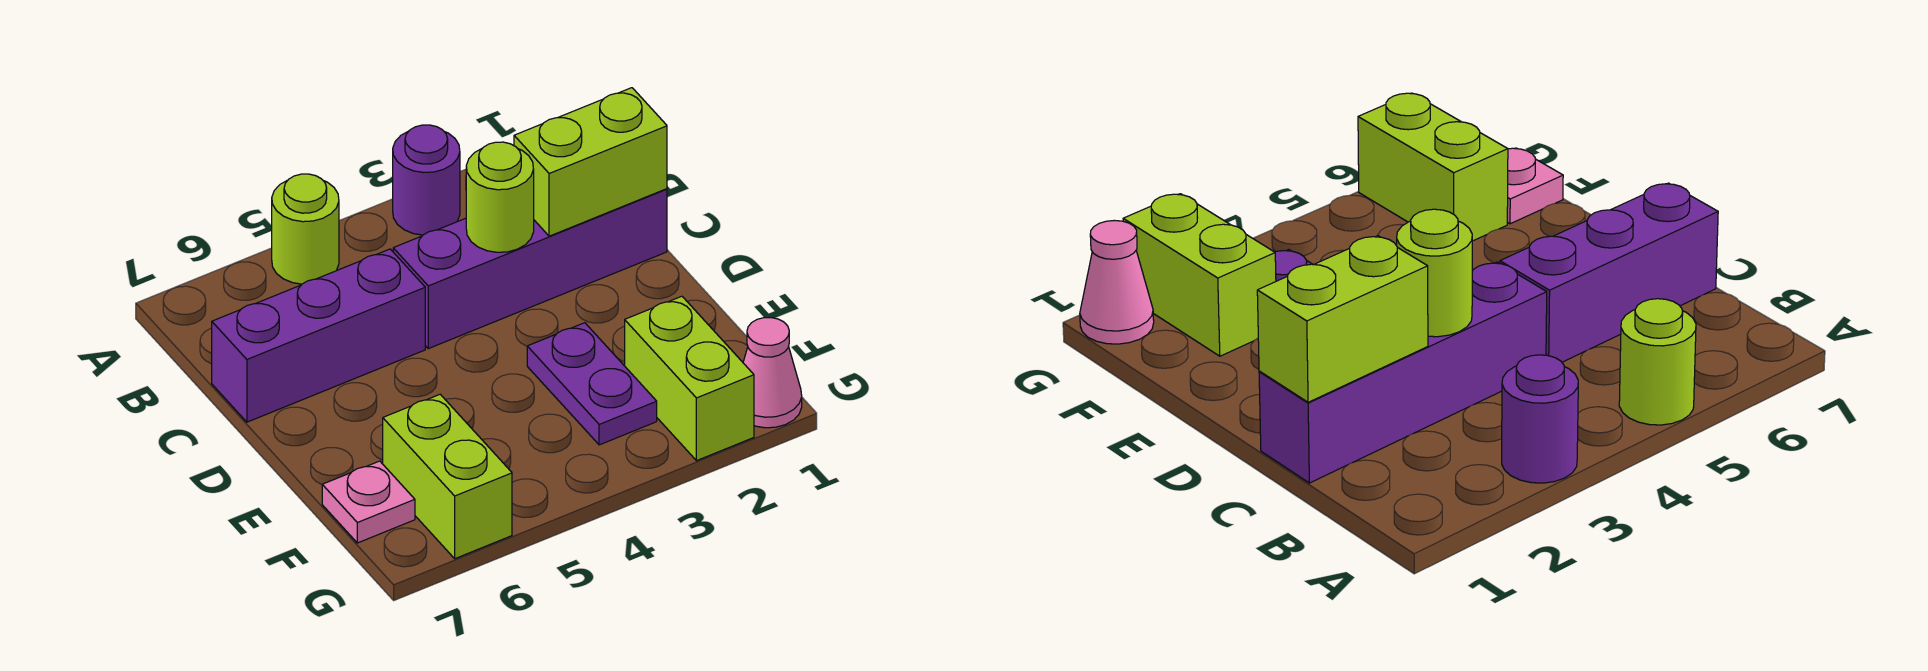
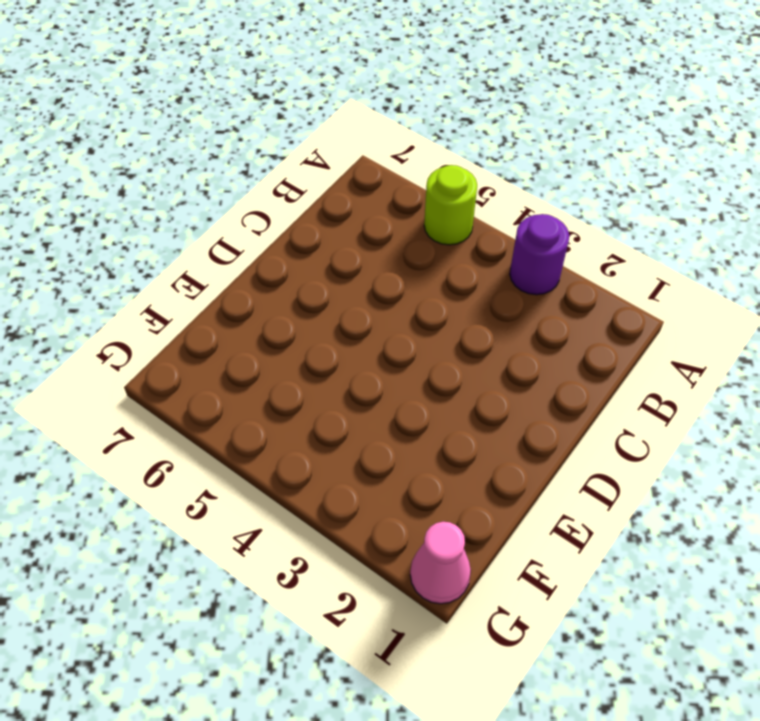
none -> purple 1x4 brick [393,189,667,349]
none -> purple 1x3 brick [212,249,425,422]

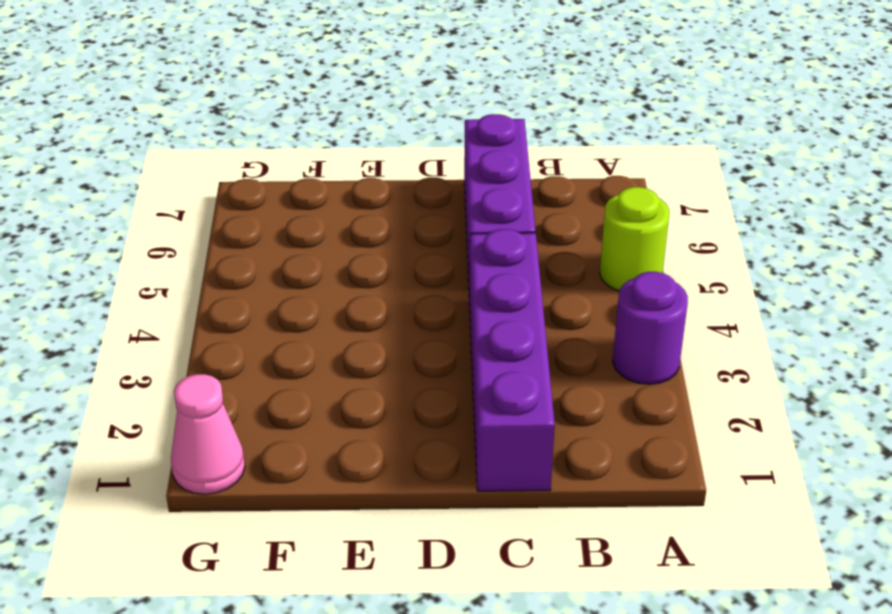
none -> purple 1x2 plate [527,323,657,445]
none -> lime 1x2 brick [625,296,754,461]

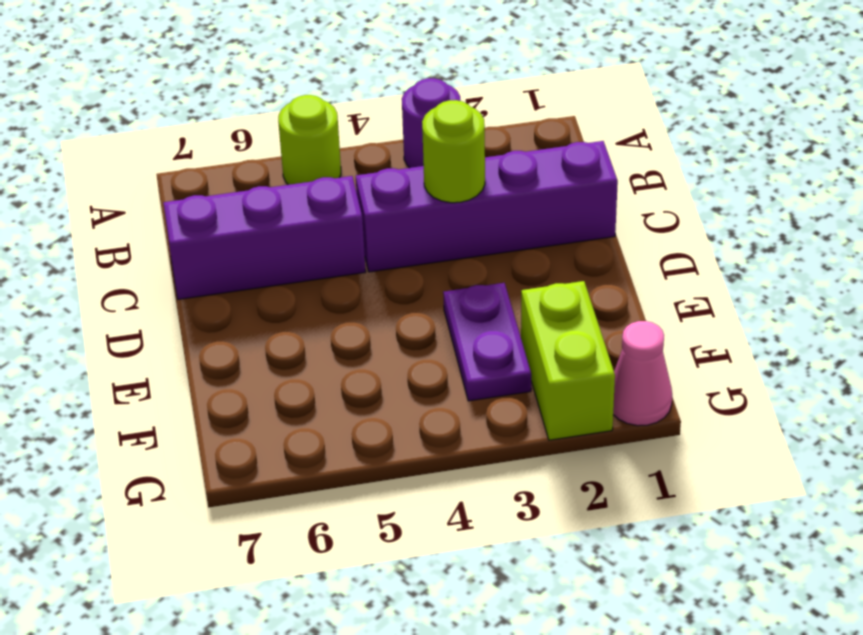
none -> lime 1x2 brick [383,394,512,559]
none -> pink 1x1 plate [322,461,415,543]

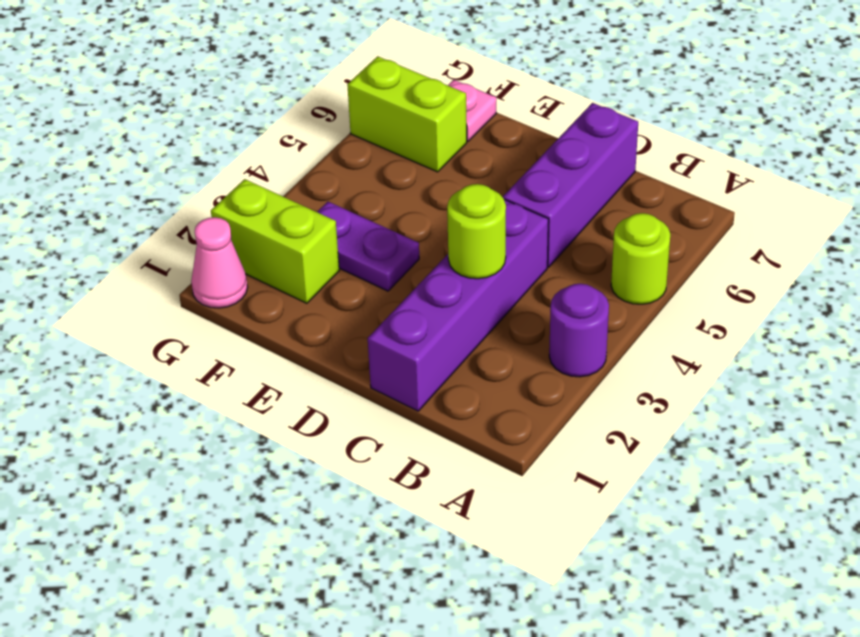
none -> lime 1x2 brick [514,88,667,236]

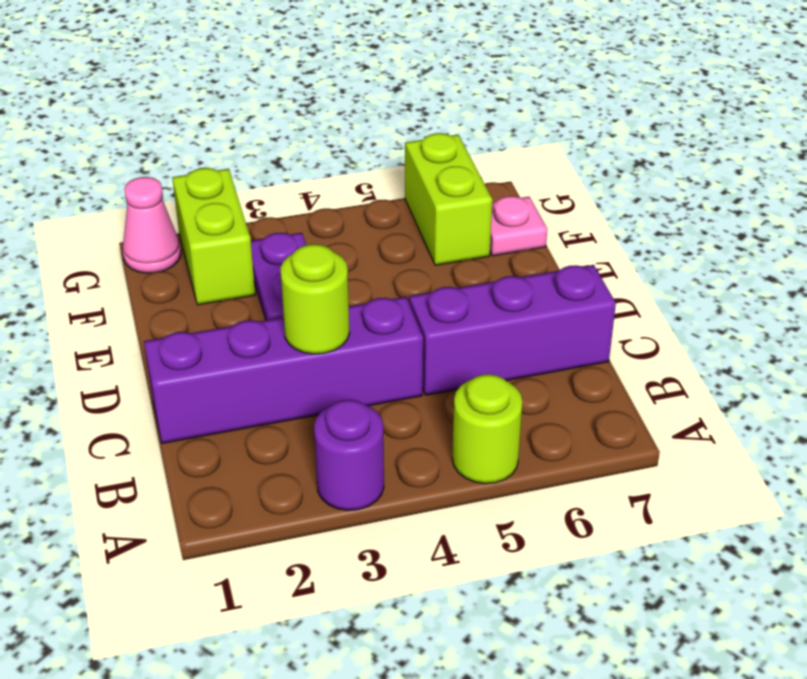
none -> lime 1x2 brick [514,88,667,236]

